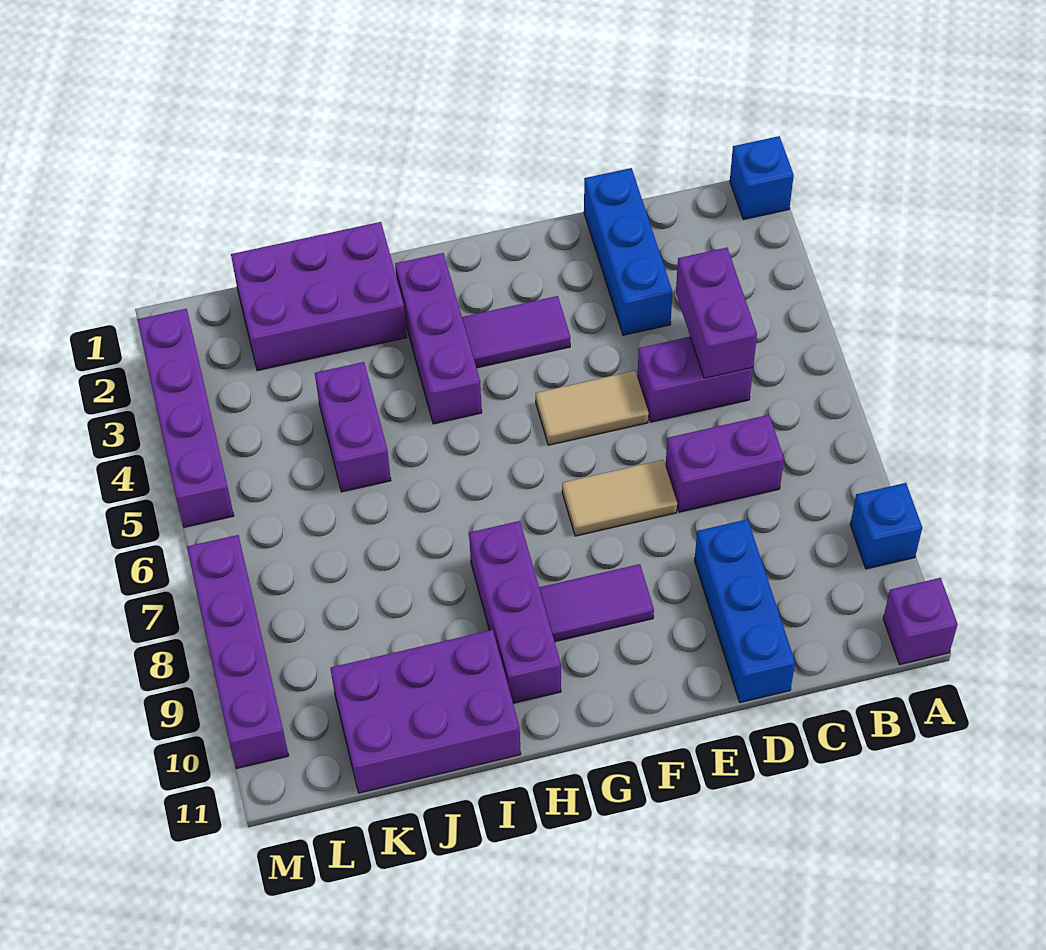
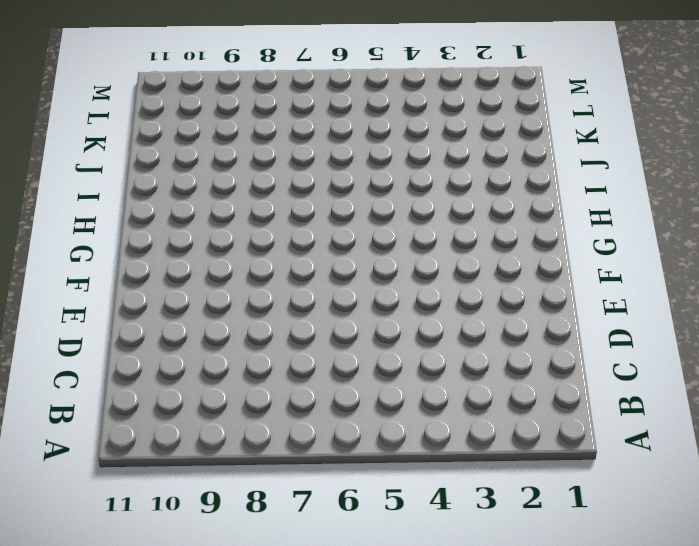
none -> blue 1x1 brick [730,136,794,220]
none -> blue 1x1 brick [850,483,922,569]
none -> purple 1x1 brick [883,578,958,665]

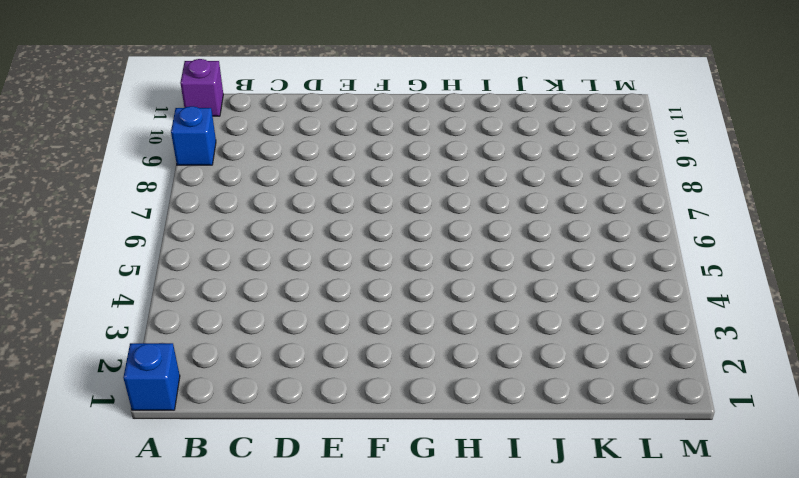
none -> purple 1x2 brick [637,337,753,422]
none -> purple 1x2 brick [666,415,784,512]
none -> blue 1x3 brick [584,168,673,335]

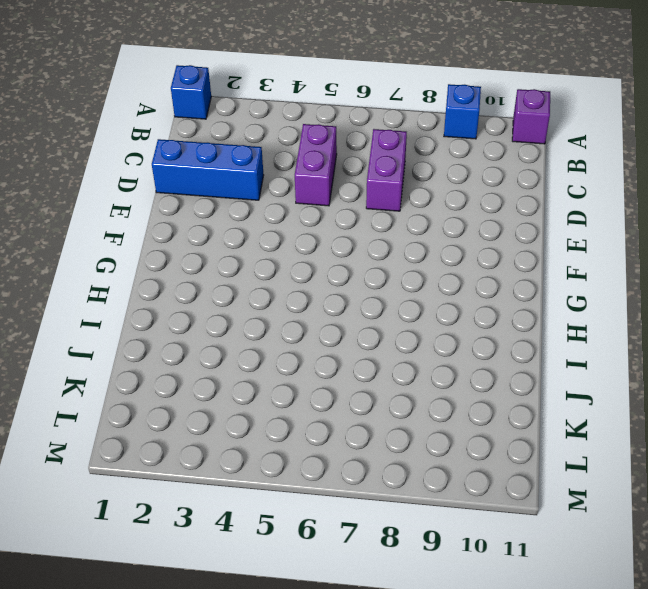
none -> blue 1x3 brick [695,519,795,702]
none -> tan 1x2 tile [536,371,649,445]
none -> tan 1x2 tile [562,460,677,536]

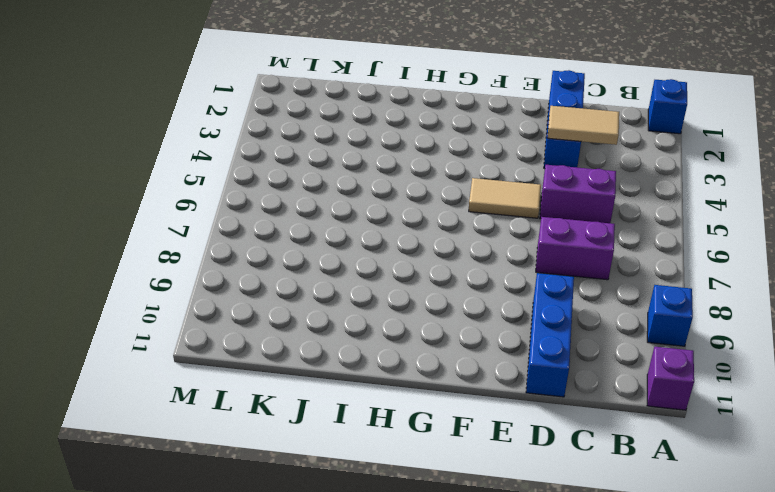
tan 1x2 tile [547,106,619,145] -> tan 1x2 tile moved to [562,460,677,536]
none -> purple 1x2 tile [462,296,570,368]
none -> purple 1x2 tile [539,564,654,642]
none -> purple 1x3 brick [395,253,482,424]

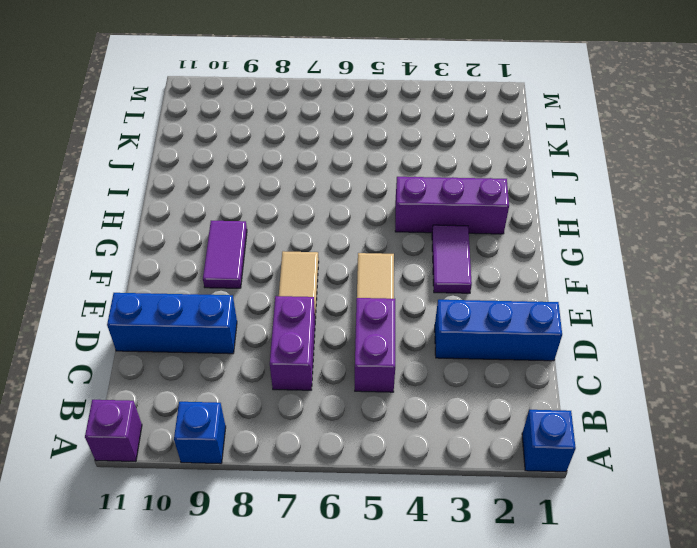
none -> purple 1x3 brick [469,521,561,703]
none -> purple 2x3 brick [231,222,407,371]
none -> purple 2x3 brick [330,630,521,793]

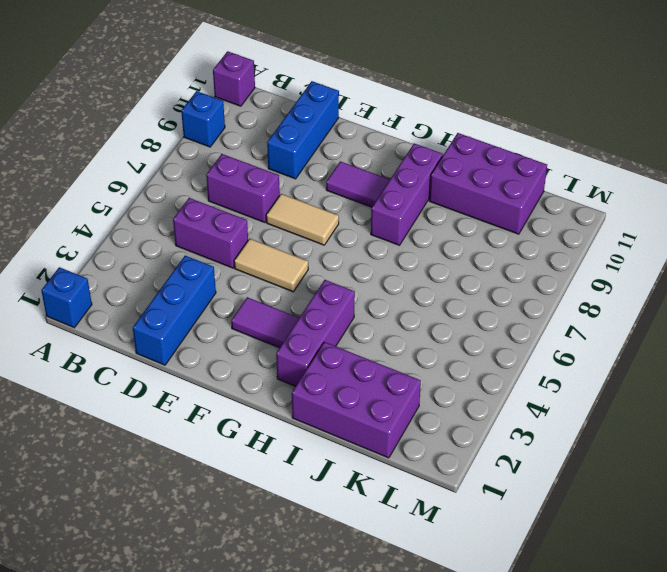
none -> purple 1x2 brick [315,362,391,492]
none -> purple 1x4 brick [137,309,234,527]
none -> purple 1x4 brick [187,535,289,768]

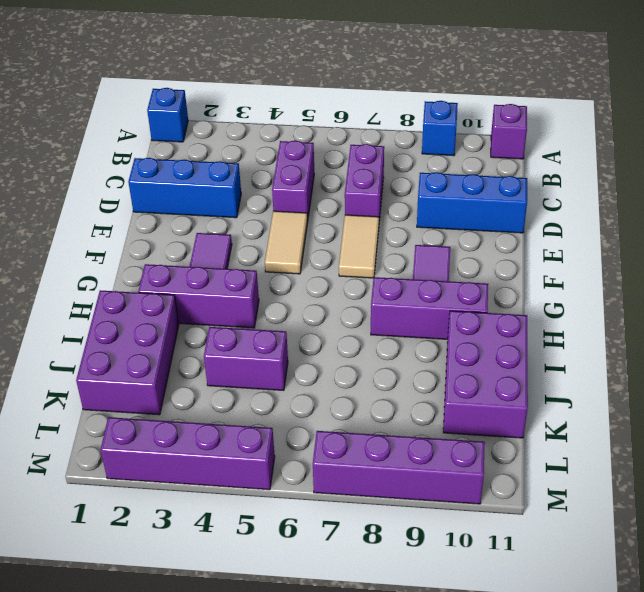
none -> purple 1x2 brick [676,248,757,378]

